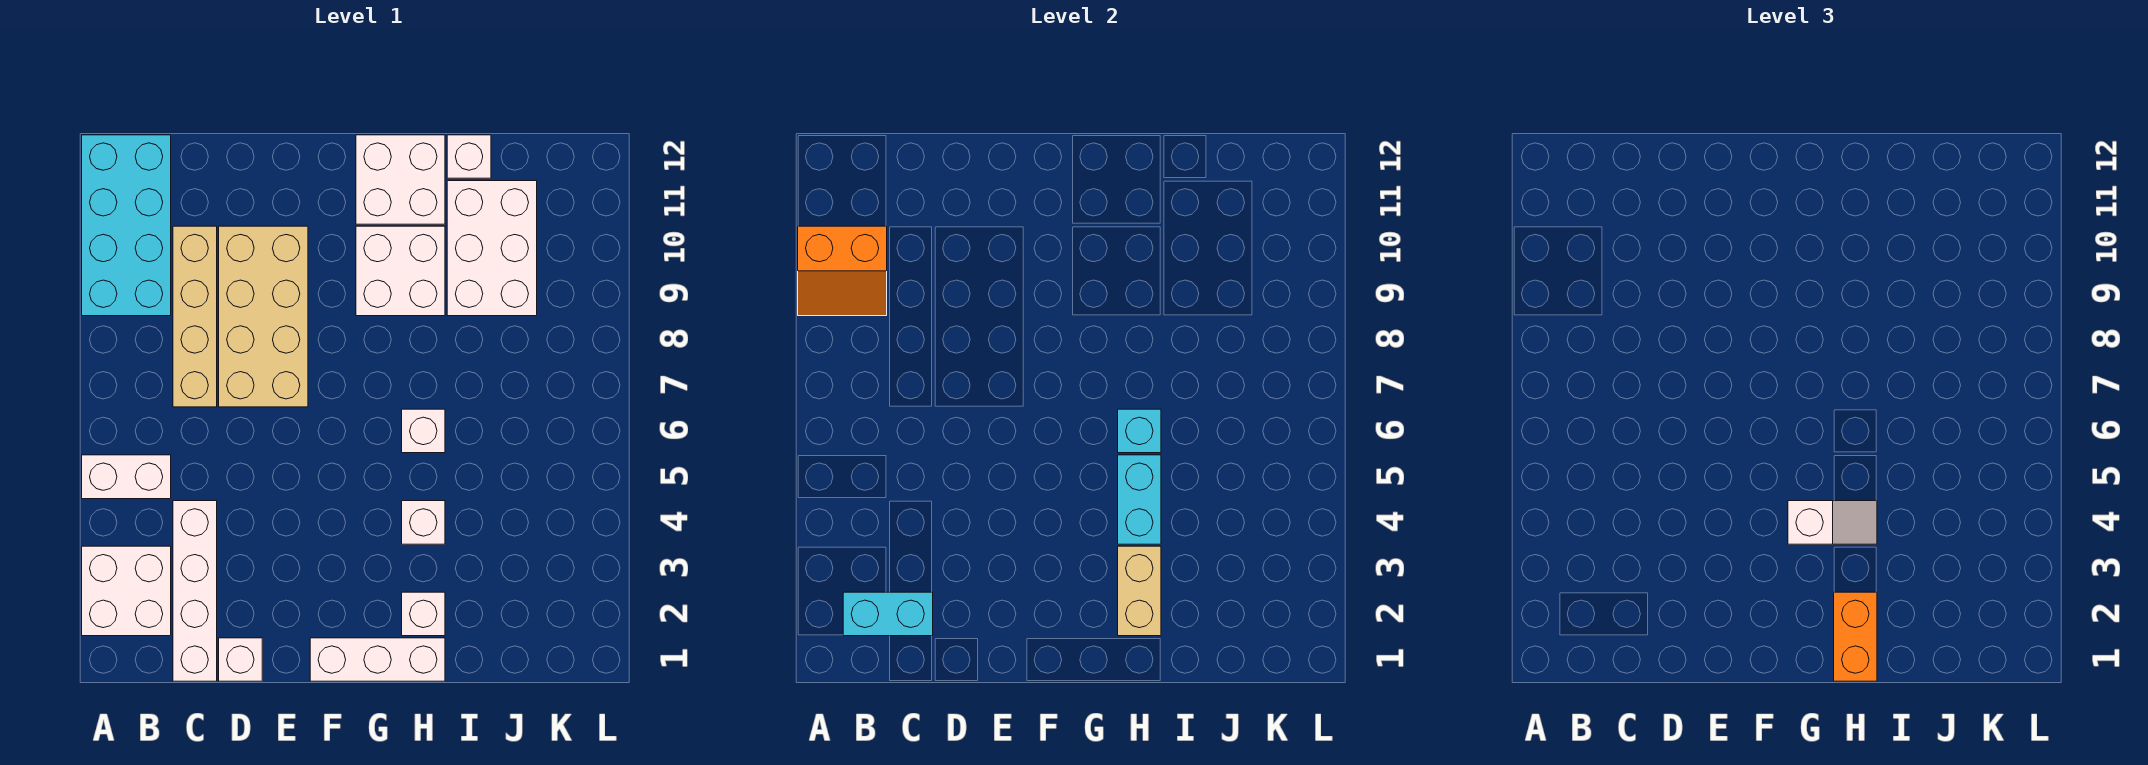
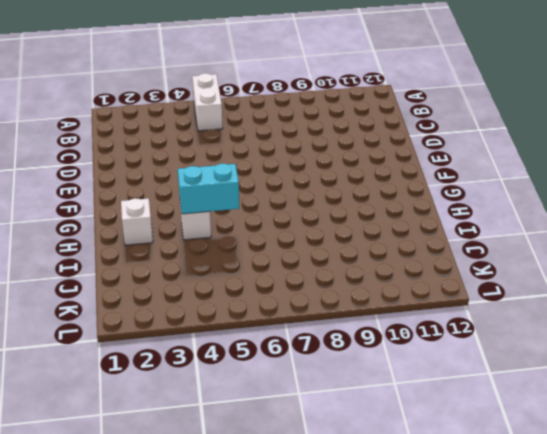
none -> white 2x2 brick [82,546,171,636]
none -> cyan 2x4 brick [82,135,171,316]
none -> white 1x4 brick [173,501,217,681]

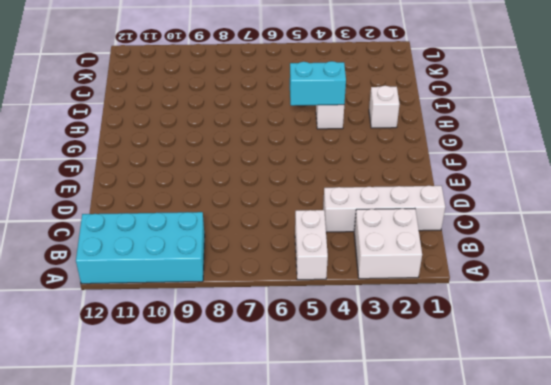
none -> tan 1x4 brick [173,226,217,407]
none -> white 1x1 brick [219,638,262,681]
none -> tan 2x4 brick [219,226,308,407]

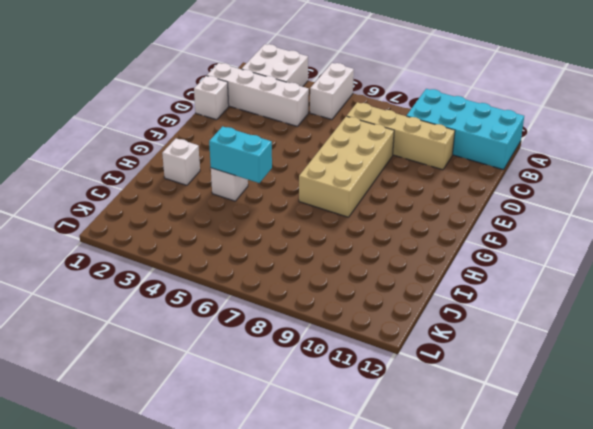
tan 2x4 brick [299,116,394,217] -> tan 2x4 brick turned to [219,226,308,407]
none -> white 1x3 brick [310,638,445,681]
none -> white 2x2 brick [356,226,445,316]
none -> white 2x2 brick [356,135,445,224]

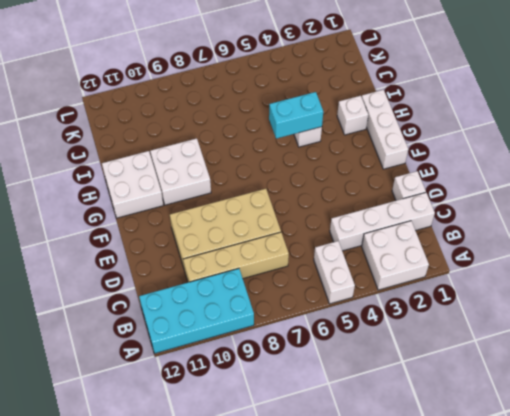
none -> white 1x1 brick [402,409,445,453]
none -> white 2x3 brick [447,181,537,316]
none -> white 1x1 brick [447,135,491,178]

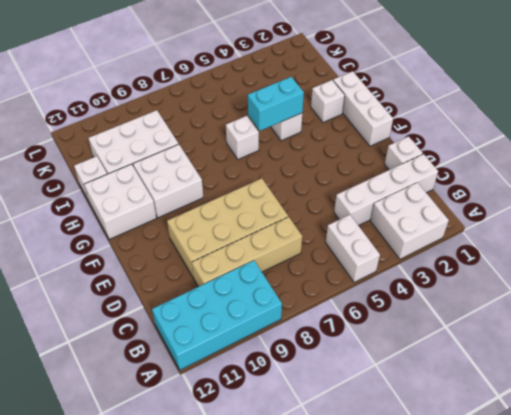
none -> orange 2x2 slope [798,226,887,316]
none -> cyan 1x2 brick [843,592,933,636]
none -> tan 1x2 brick [1118,546,1161,636]

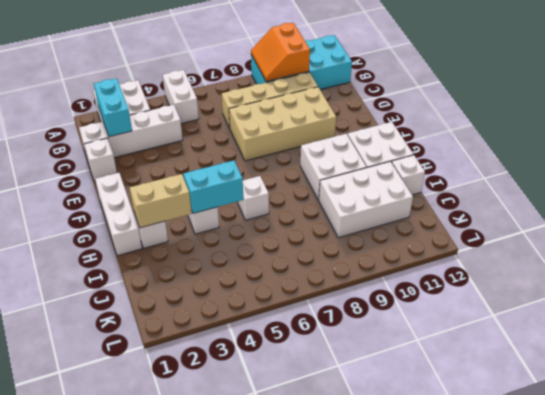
none -> cyan 1x1 brick [1118,409,1161,453]
none -> white 1x2 slope [1788,501,1877,544]
none -> orange 1x2 brick [1834,592,1877,681]

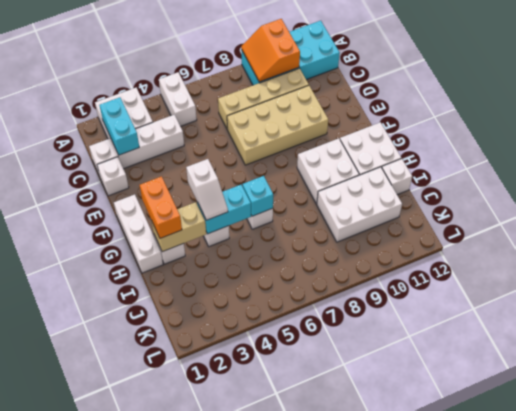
orange 1x2 brick [140,176,182,238] -> orange 1x2 brick turned to [1834,592,1877,681]

